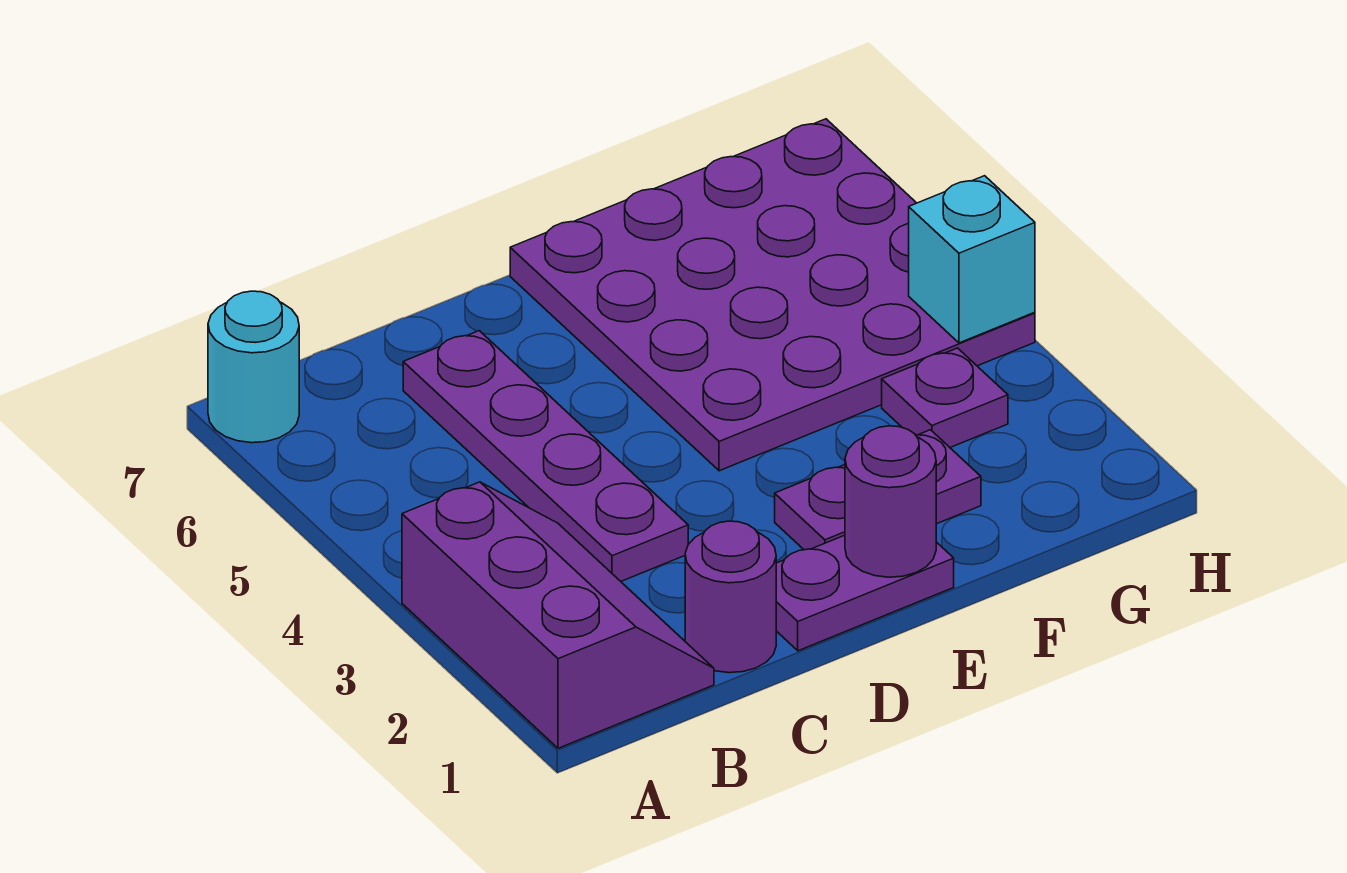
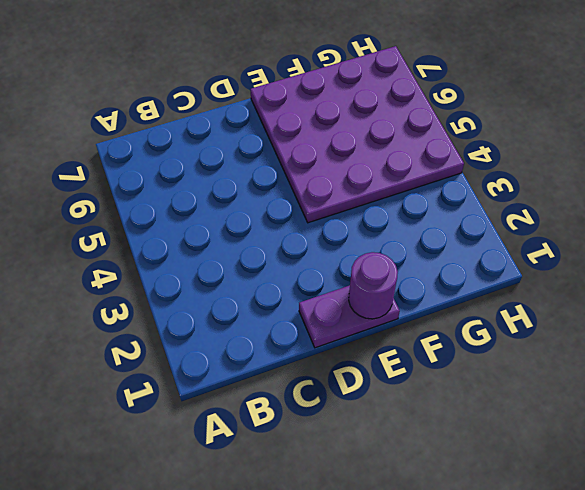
none -> purple 2x3 slope [402,482,714,748]
none -> cyan 1x1 round brick [208,291,299,443]

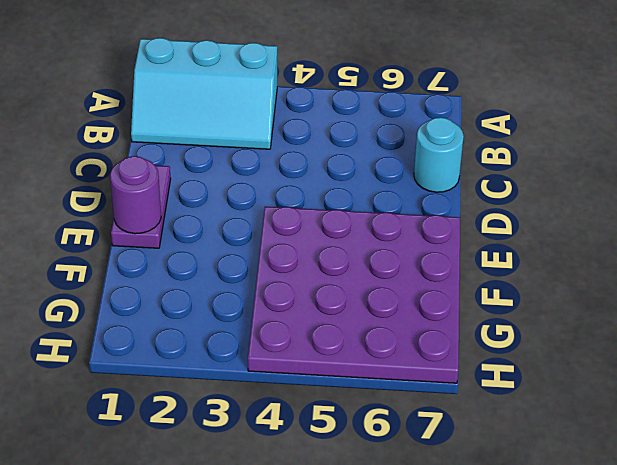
cyan 2x3 slope [131,38,277,149] -> purple 2x3 slope [402,482,714,748]
cyan 1x1 round brick [414,117,464,192] -> cyan 1x1 round brick moved to [208,291,299,443]
none -> purple 1x1 round brick [685,521,776,673]
none -> purple 1x4 plate [403,331,688,581]

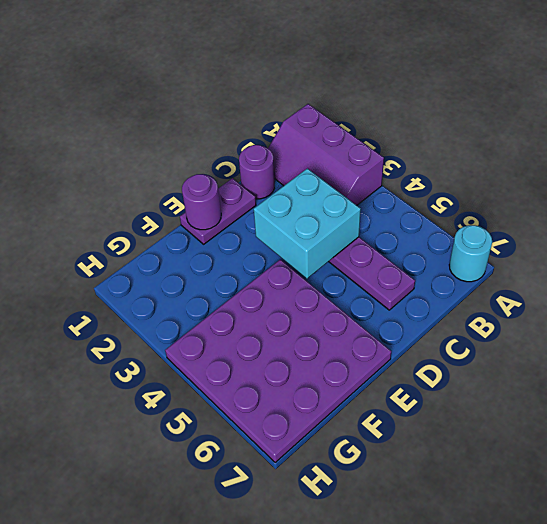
cyan 2x2 brick [254,168,361,278] -> none
none -> purple 1x2 plate [775,430,981,550]
none -> purple 1x1 plate [882,348,1008,447]

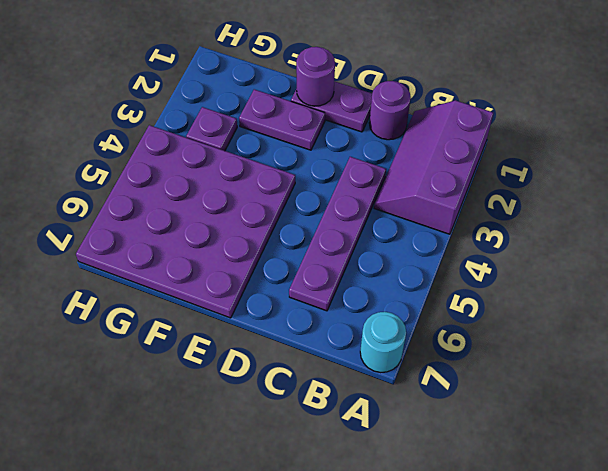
none -> cyan 1x1 brick [909,176,1035,343]

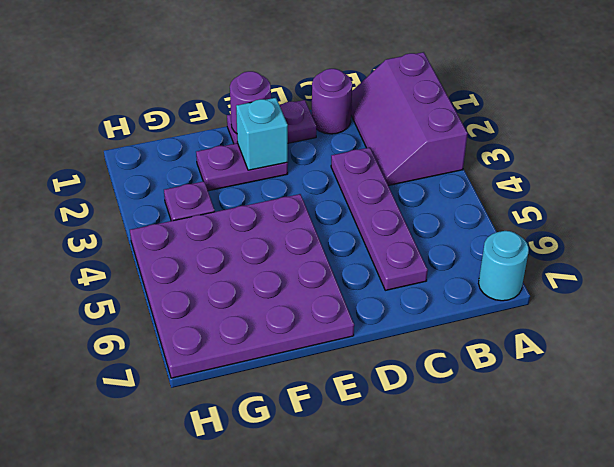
cyan 1x1 brick [236,98,288,170] -> cyan 1x1 brick moved to [909,176,1035,343]

